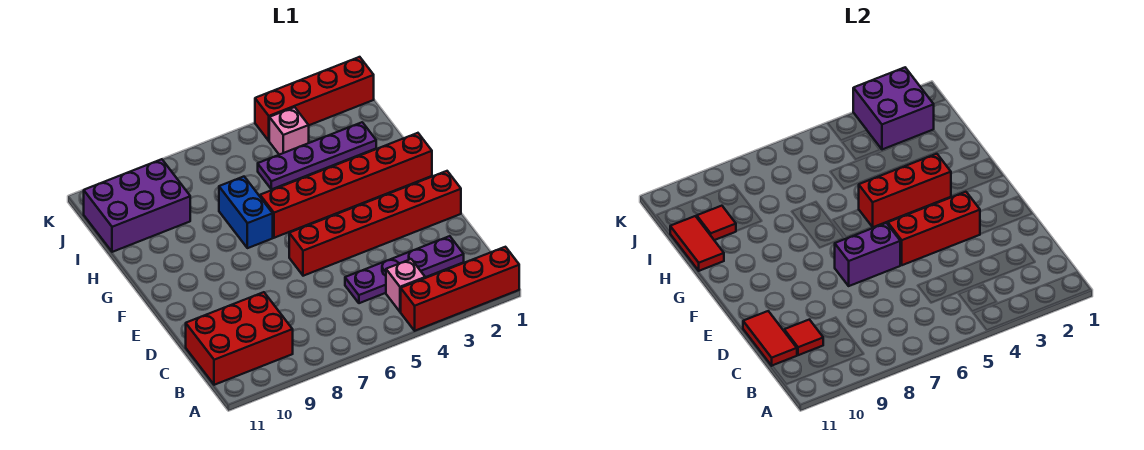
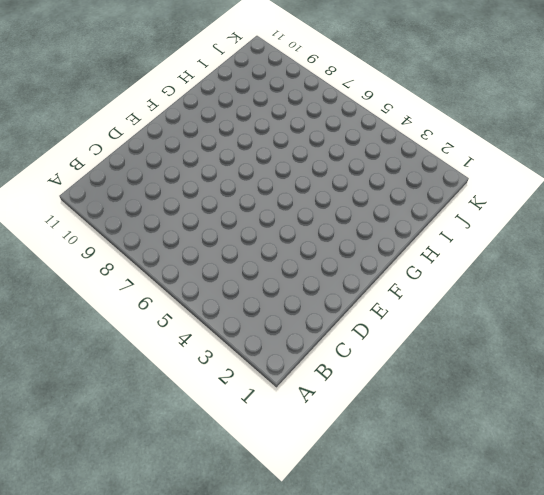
none -> red 1x4 brick [401,247,519,331]
none -> pink 1x1 brick [386,259,425,312]
none -> red 2x3 brick [186,292,293,385]

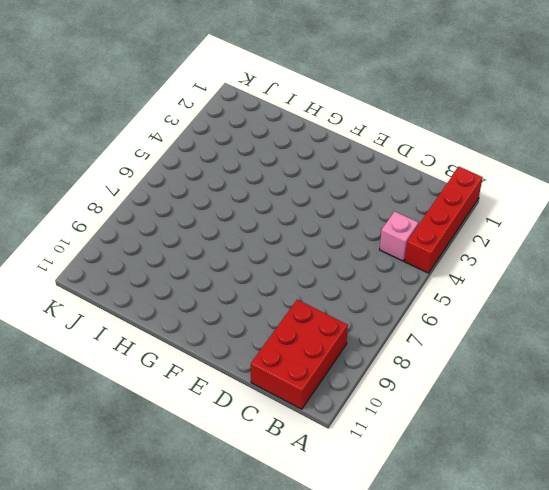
none -> purple 1x4 plate [345,236,464,303]
none -> red 1x6 brick [289,171,461,276]
none -> red 1x6 brick [260,133,432,238]

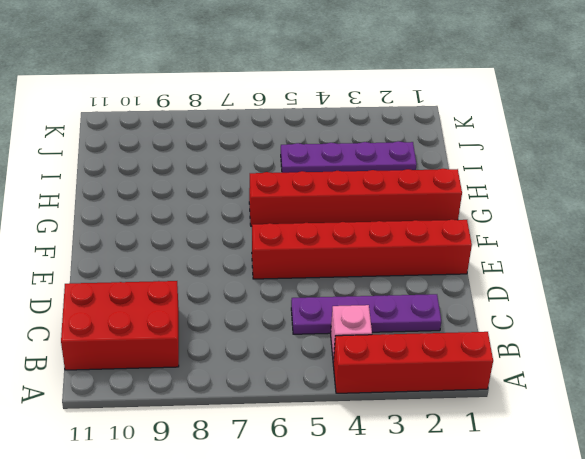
none -> blue 1x2 brick [219,177,273,248]
none -> purple 2x3 brick [84,159,190,252]
none -> pink 1x1 brick [269,107,309,155]

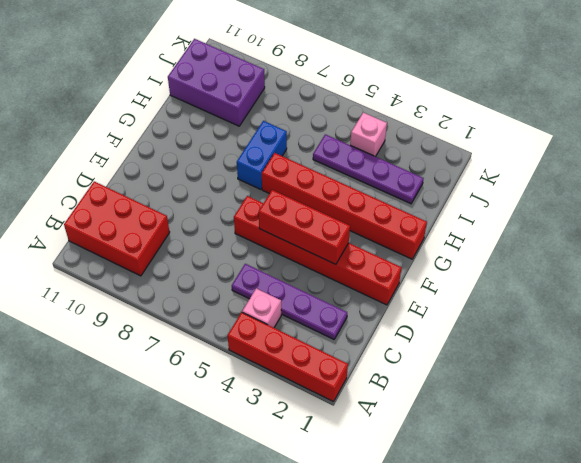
none -> red 1x4 brick [255,57,374,141]
none -> red 1x1 tile [784,320,823,355]
none -> red 1x2 tile [743,311,797,366]

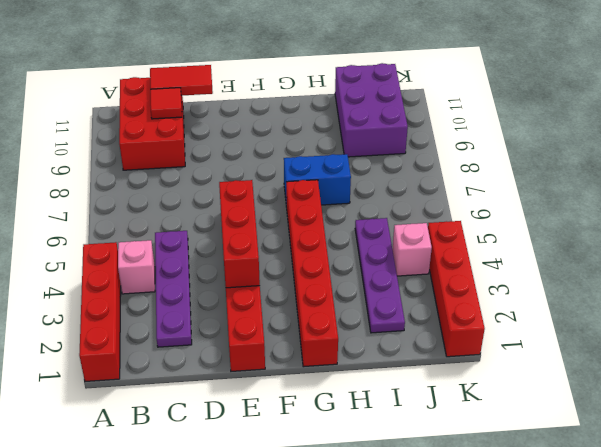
none -> purple 1x2 brick [835,223,900,286]
none -> red 1x3 brick [859,154,951,227]
none -> red 1x2 tile [670,216,724,271]

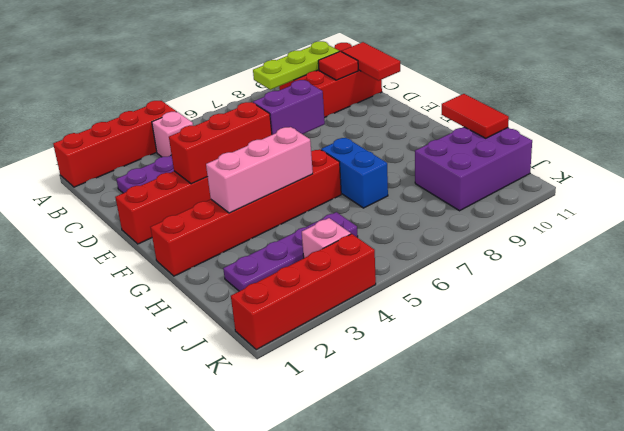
lime 1x3 plate [253,41,340,90] -> none
pink 1x3 brick [206,127,313,213] -> red 1x3 brick [859,154,951,227]
none -> red 1x1 tile [697,206,736,240]
none -> purple 2x2 brick [853,68,934,150]

